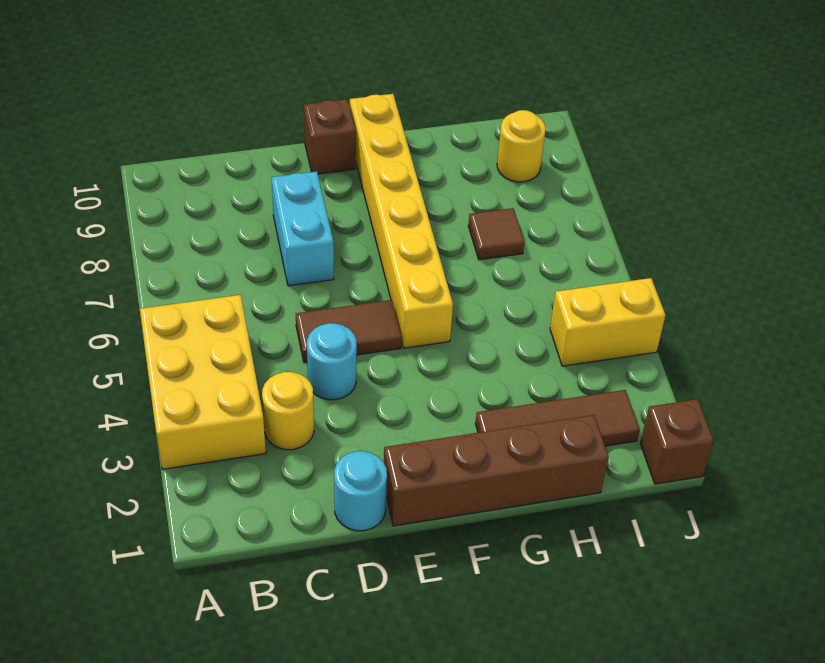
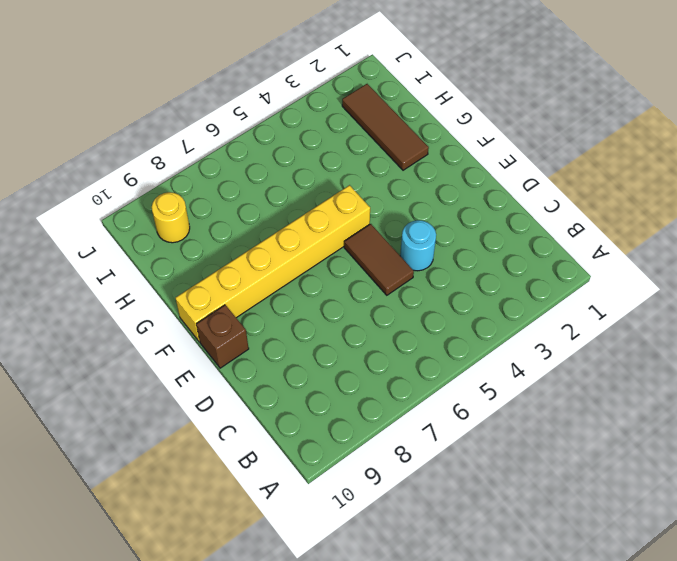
none -> yellow 2x3 brick [140,295,266,469]
none -> yellow 1x1 round brick [262,372,314,450]
none -> cyan 1x1 round brick [334,451,387,531]

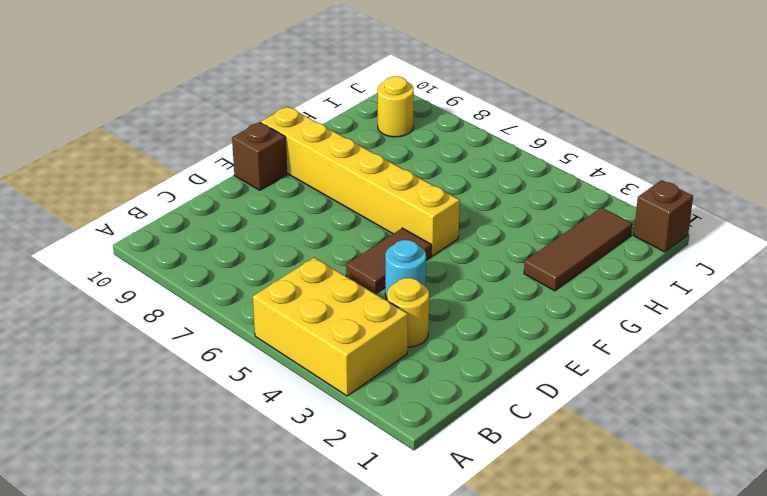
none -> cyan 1x1 round brick [334,451,387,531]
none -> cyan 1x2 brick [271,171,334,286]
none -> brown 1x4 brick [384,415,609,526]

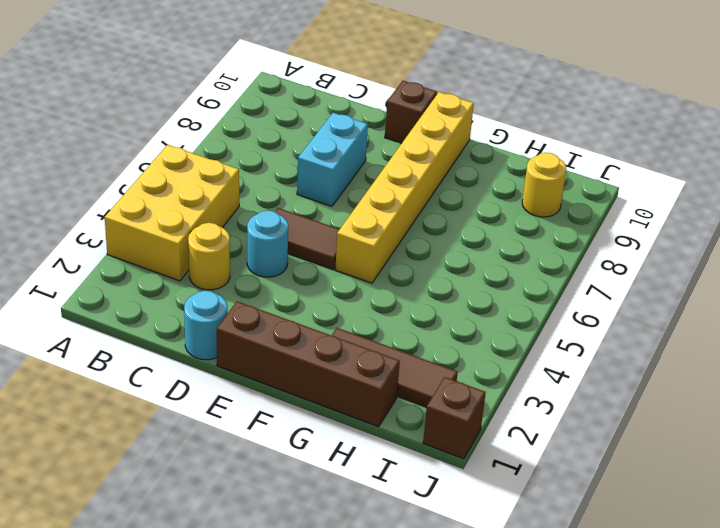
none -> brown 1x1 tile [468,208,524,260]
none -> yellow 1x2 brick [550,278,665,366]

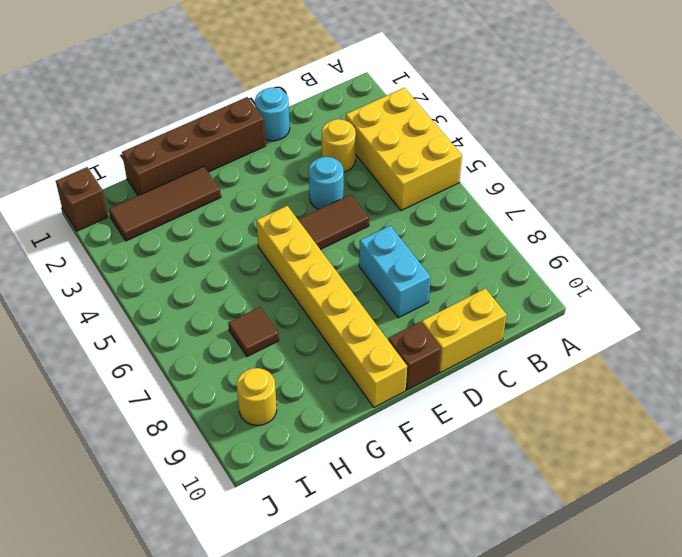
yellow 1x2 brick [422,288,507,373] -> yellow 1x2 brick moved to [550,278,665,366]

